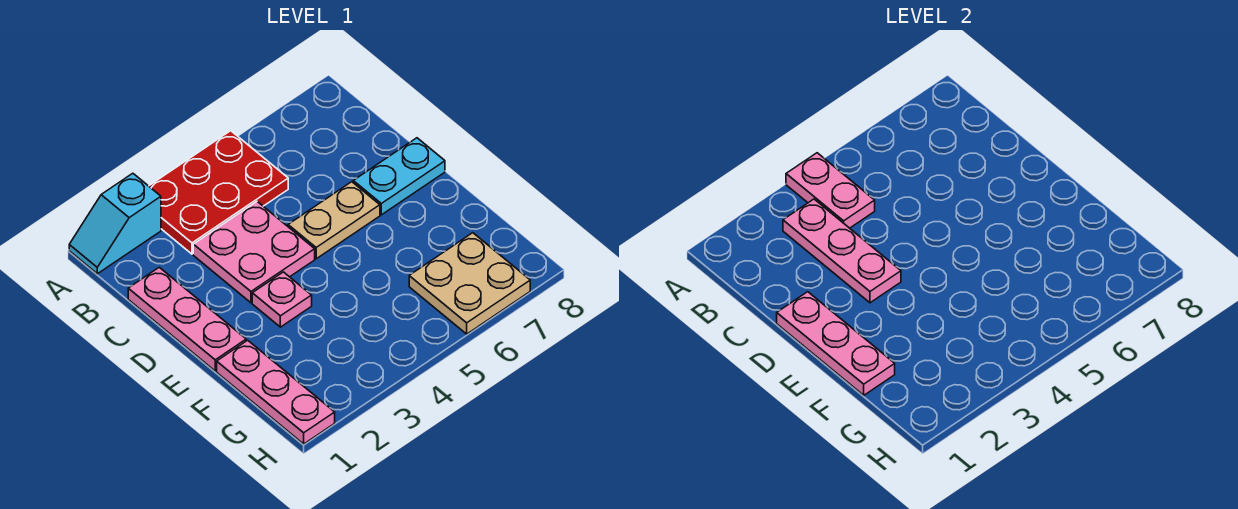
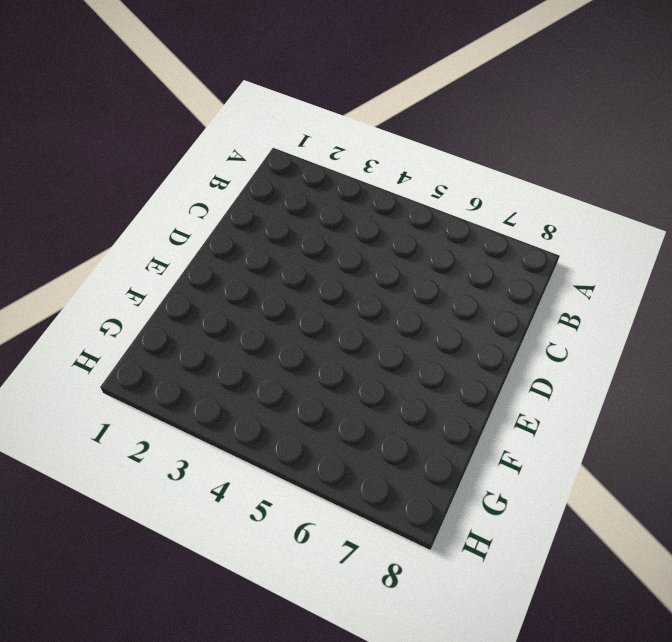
none -> cyan 1x2 slope [69,173,161,274]
none -> red 2x3 plate [149,131,288,254]
none -> pink 1x3 plate [128,267,246,371]

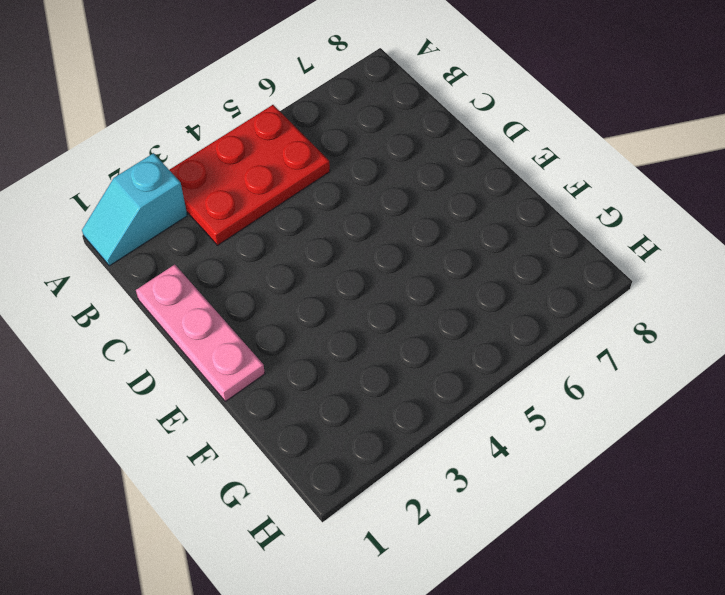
none -> pink 2x2 plate [193,202,315,303]
none -> tan 1x2 plate [288,182,380,259]
none -> cyan 1x2 plate [353,138,445,215]

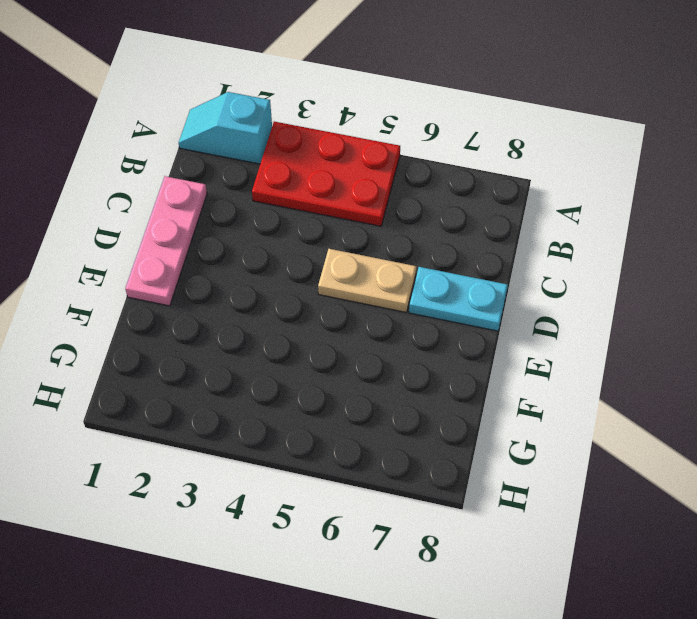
none -> pink 2x2 plate [193,202,315,303]
none -> pink 1x1 plate [252,272,312,327]
none -> pink 1x3 plate [217,340,335,444]

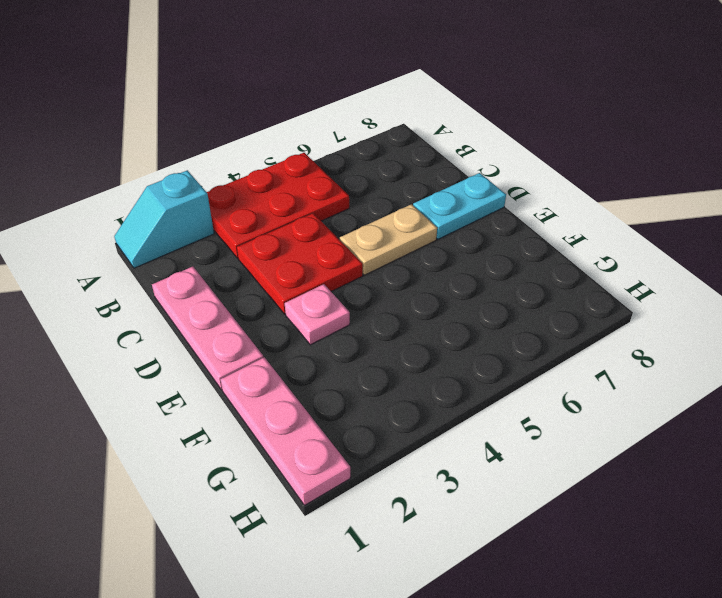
red 2x2 plate [237,213,363,314] -> pink 2x2 plate [193,202,315,303]
none -> tan 2x2 plate [409,233,530,334]
none -> pink 1x2 plate [786,153,875,228]
none -> pink 1x3 plate [783,199,901,303]

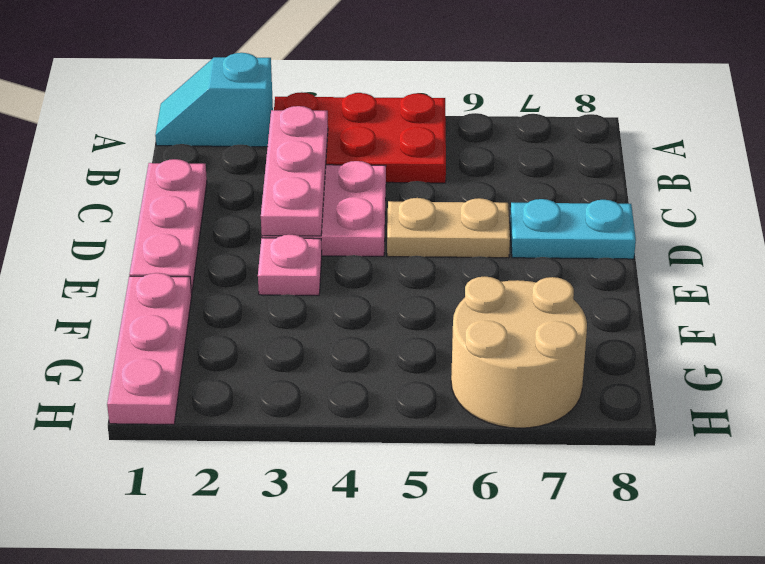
tan 2x2 round brick [451,276,587,428] -> tan 2x2 plate [409,233,530,334]
none -> pink 1x2 plate [786,153,875,228]
none -> pink 1x3 plate [777,292,895,395]

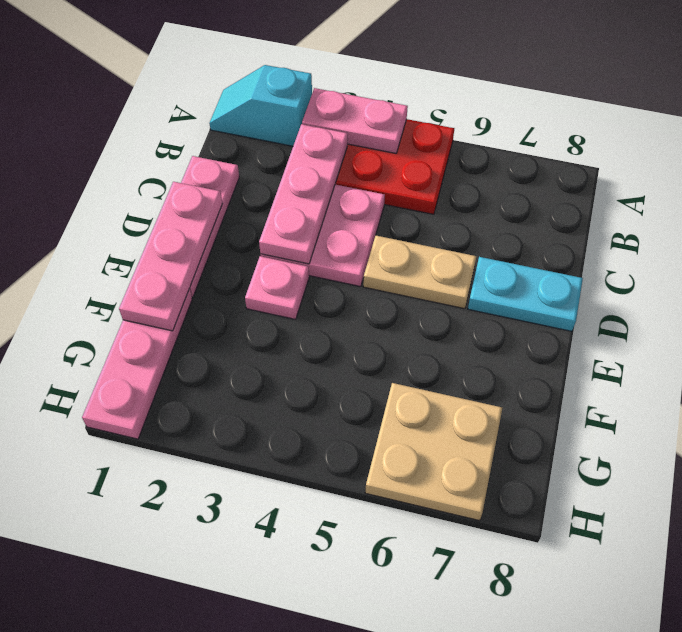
pink 1x2 plate [302,88,408,153] -> pink 1x2 plate turned to [786,153,875,228]

